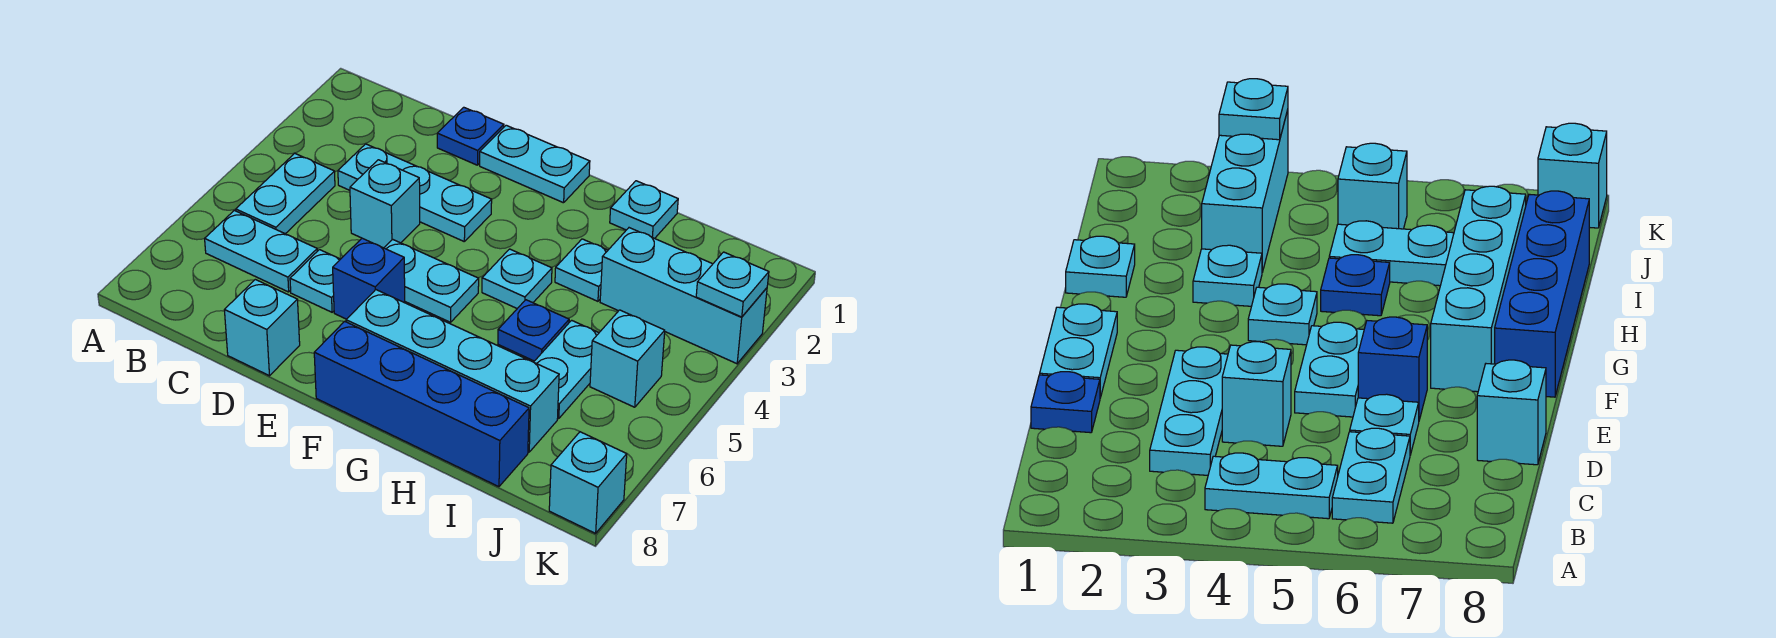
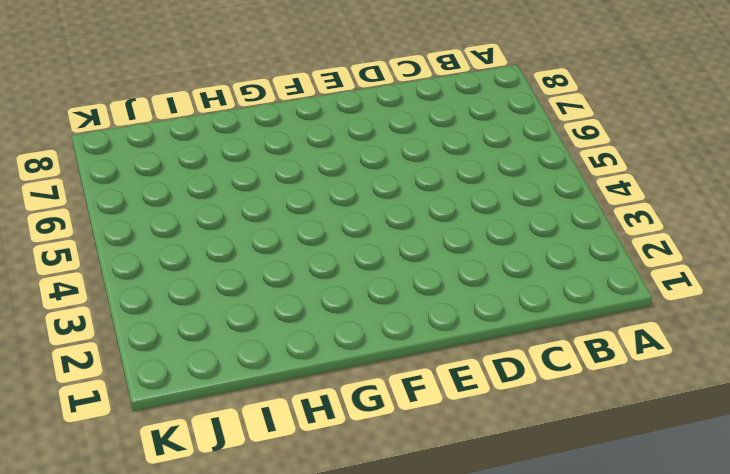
none -> cyan 1x2 plate [236,153,335,234]
none -> cyan 1x2 plate [205,210,317,292]
none -> cyan 1x3 plate [338,144,492,241]

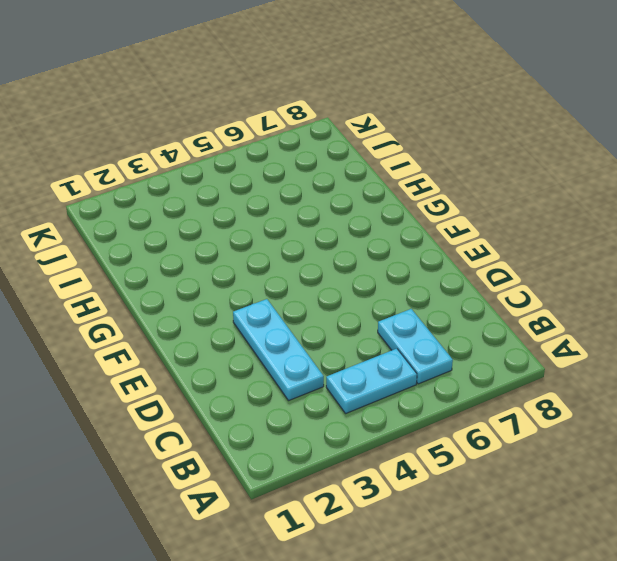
none -> blue 1x1 plate [437,107,504,165]
none -> cyan 1x1 brick [350,160,420,248]
none -> cyan 1x1 plate [290,250,340,312]

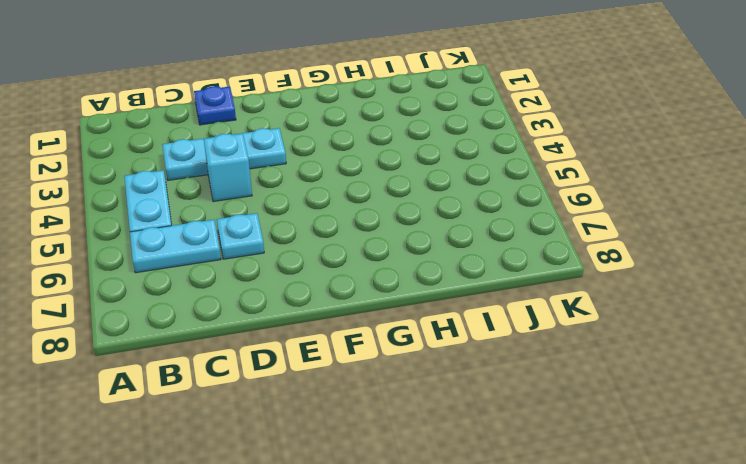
none -> cyan 1x1 brick [224,279,300,376]
none -> cyan 1x2 plate [480,125,590,203]
none -> cyan 1x2 plate [384,239,479,322]

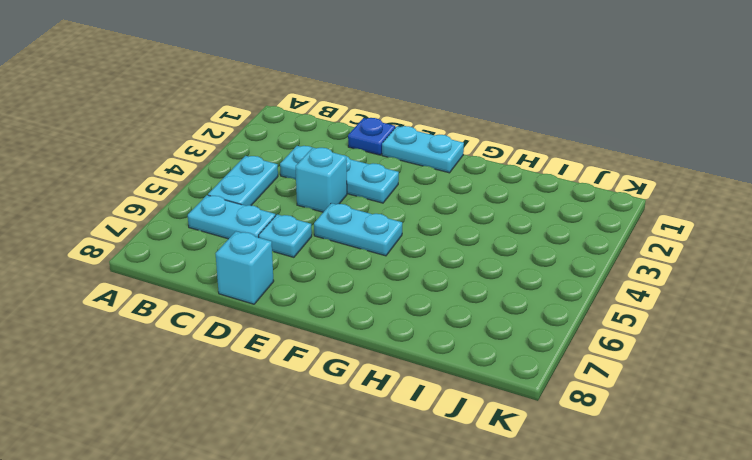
none -> blue 1x1 brick [333,238,405,319]
none -> cyan 1x4 brick [346,290,559,452]
none -> blue 1x4 brick [314,321,529,487]

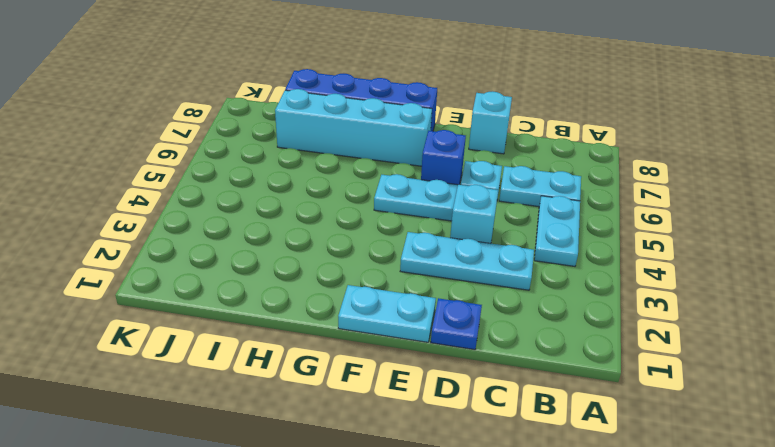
none -> cyan 1x1 plate [482,249,552,308]
none -> cyan 1x1 plate [610,181,678,238]
none -> cyan 1x1 plate [555,239,608,301]

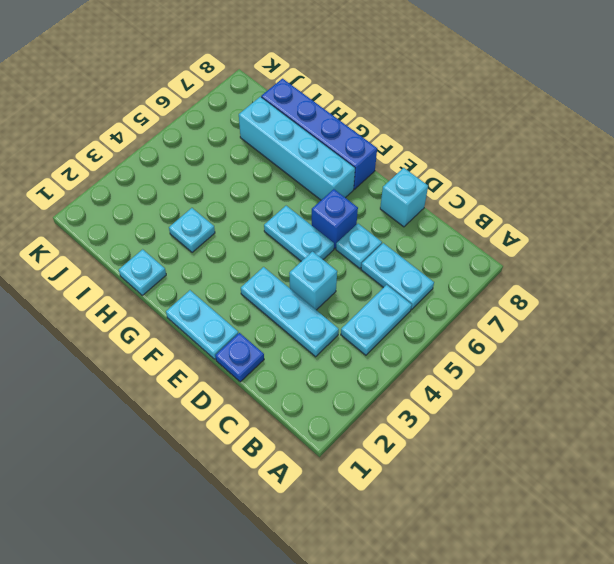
none -> cyan 1x1 plate [482,249,552,308]
none -> blue 1x1 plate [498,300,569,361]
none -> cyan 1x3 brick [600,228,767,364]

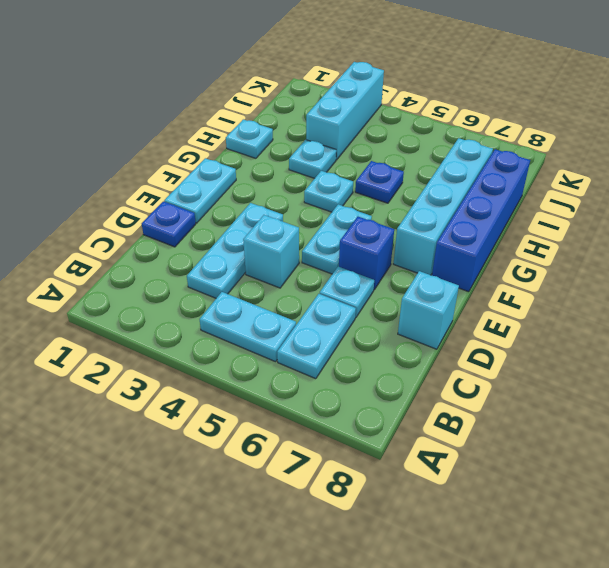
none -> cyan 1x2 plate [534,320,599,419]
none -> cyan 1x1 brick [590,310,665,407]
none -> cyan 1x1 brick [549,432,627,533]

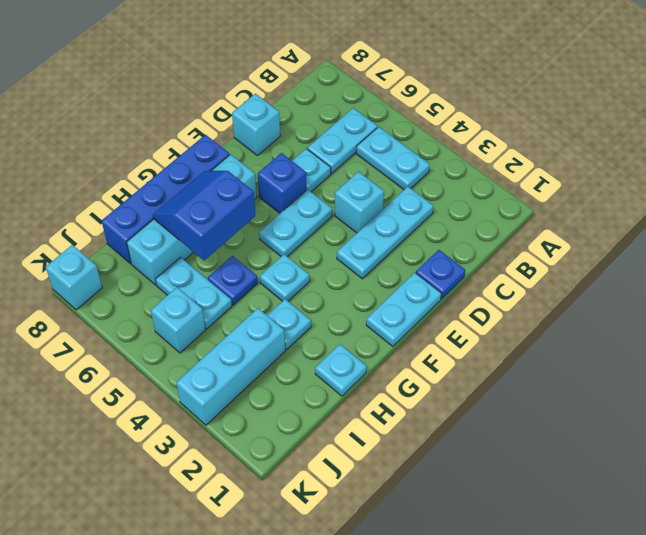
blue 2x2 slope [153,171,255,260] -> none
none -> cyan 1x1 plate [696,252,769,317]

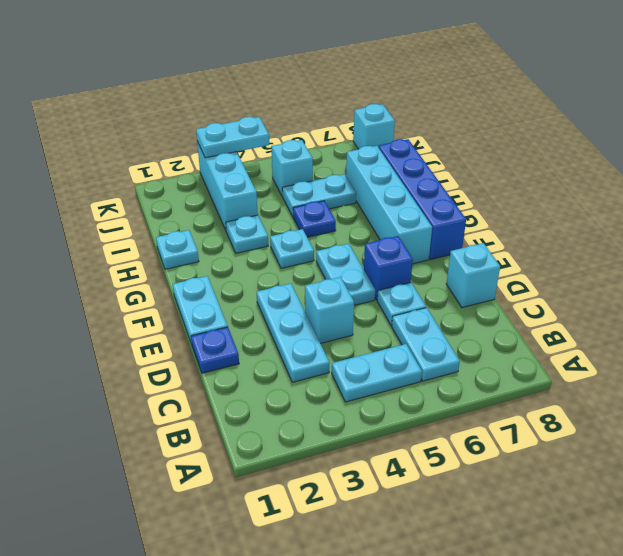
cyan 1x2 plate [196,117,269,158] -> cyan 1x1 plate [696,252,769,317]

